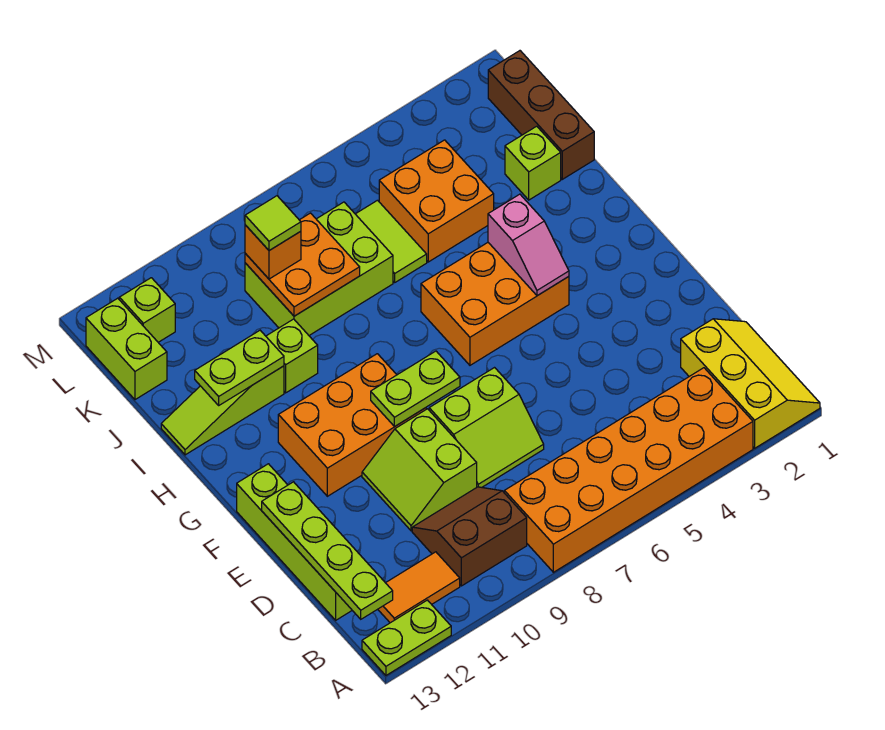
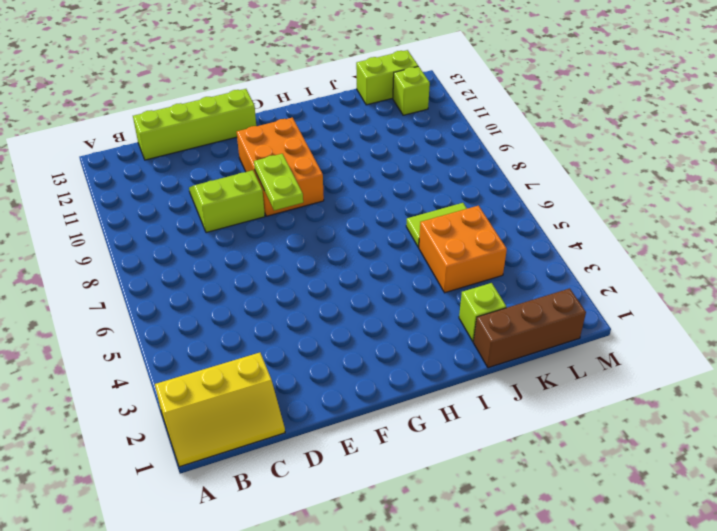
none -> orange 2x6 brick [504,368,753,572]
none -> lime 1x2 plate [362,600,451,675]
none -> brown 2x2 slope [412,487,527,586]

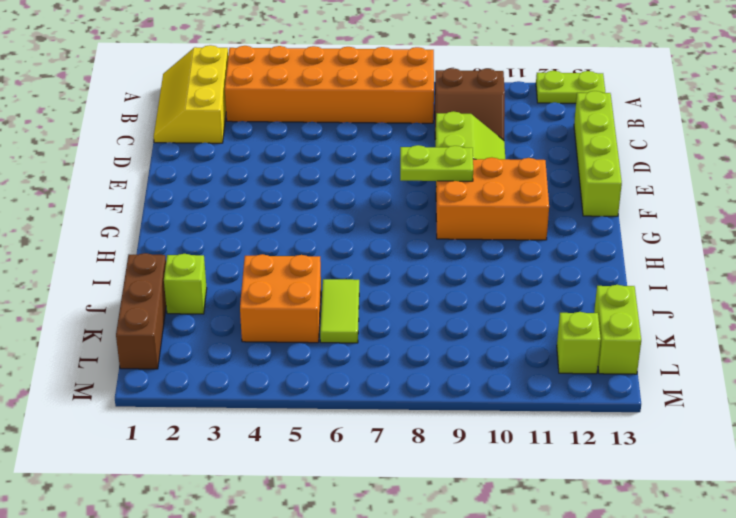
none -> orange 1x2 tile [378,552,460,623]
none -> lime 2x2 slope [429,368,544,487]
none -> orange 2x3 brick [421,243,569,365]

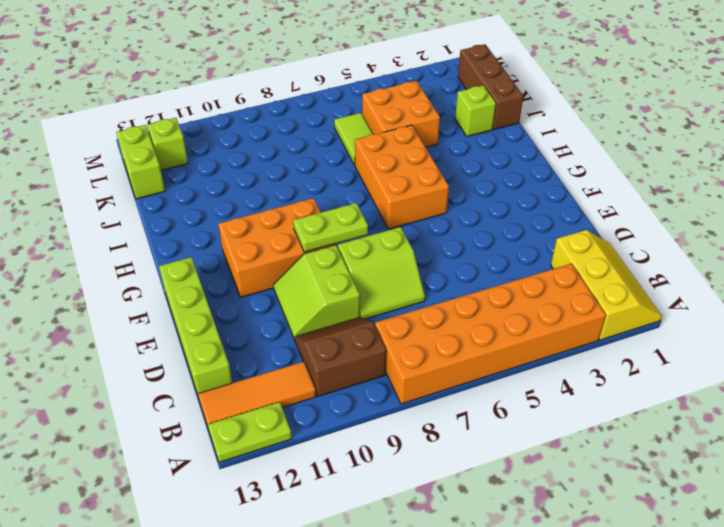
orange 1x3 tile [198,361,316,426] -> orange 1x2 tile [378,552,460,623]
orange 2x3 brick [355,125,449,229] -> orange 2x3 brick turned to [421,243,569,365]
none -> lime 1x1 brick [266,319,318,393]
none -> lime 1x3 slope [161,366,284,455]
none -> lime 2x3 brick [245,202,393,335]

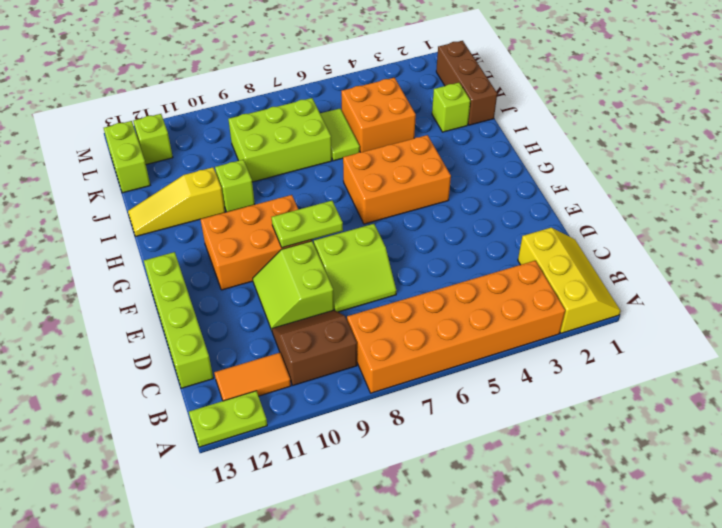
yellow 1x3 slope [128,167,225,236] -> lime 1x3 slope [161,366,284,455]
none -> lime 1x4 plate [262,482,393,619]
none -> pink 1x2 slope [488,194,569,296]
none -> lime 1x2 plate [195,330,284,405]

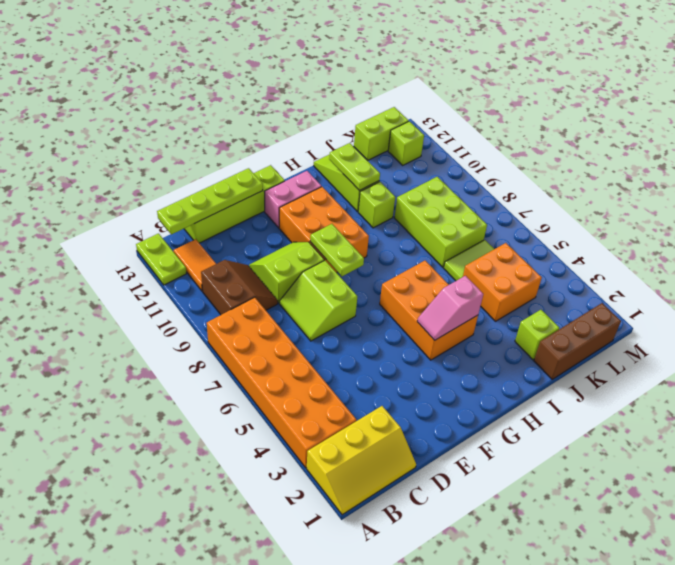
pink 1x2 brick [264,171,321,228] -> none
none -> orange 2x2 plate [245,213,360,316]
none -> orange 1x1 brick [245,225,301,279]
none -> lime 1x1 tile [245,196,301,251]

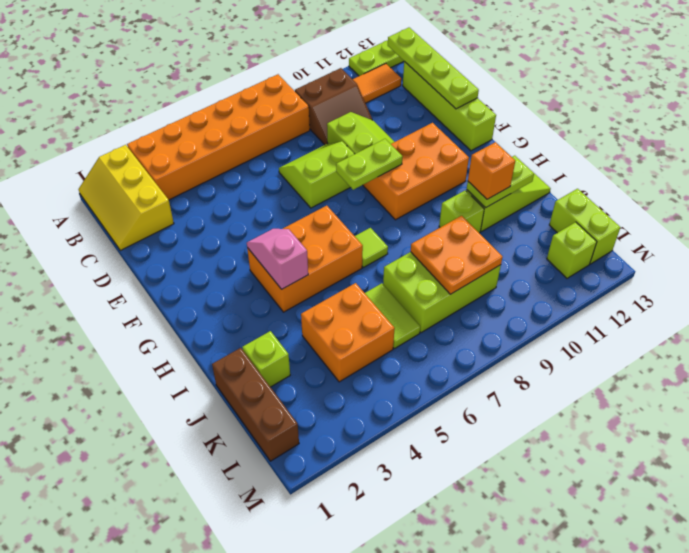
lime 1x1 tile [355,228,388,267] -> lime 1x1 tile moved to [245,196,301,251]
orange 1x1 brick [468,142,515,199] -> orange 1x1 brick moved to [245,225,301,279]

